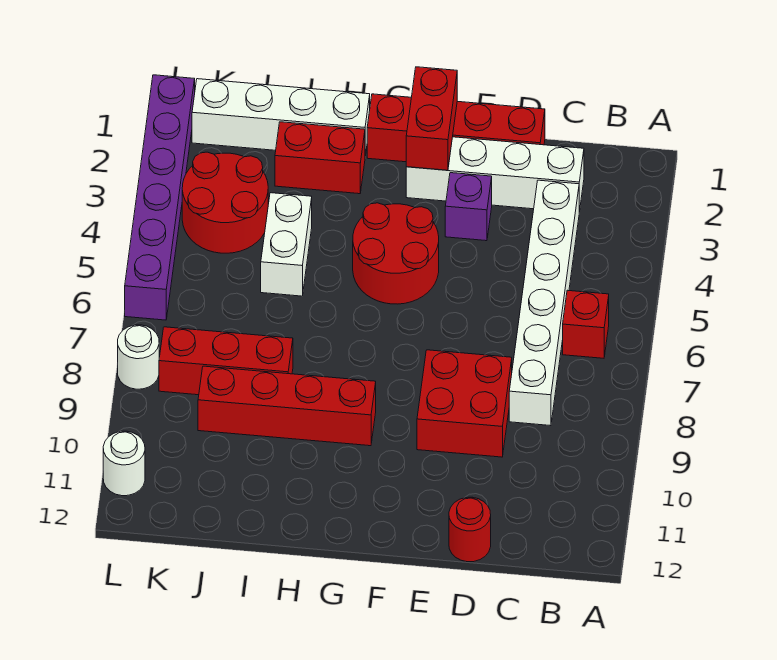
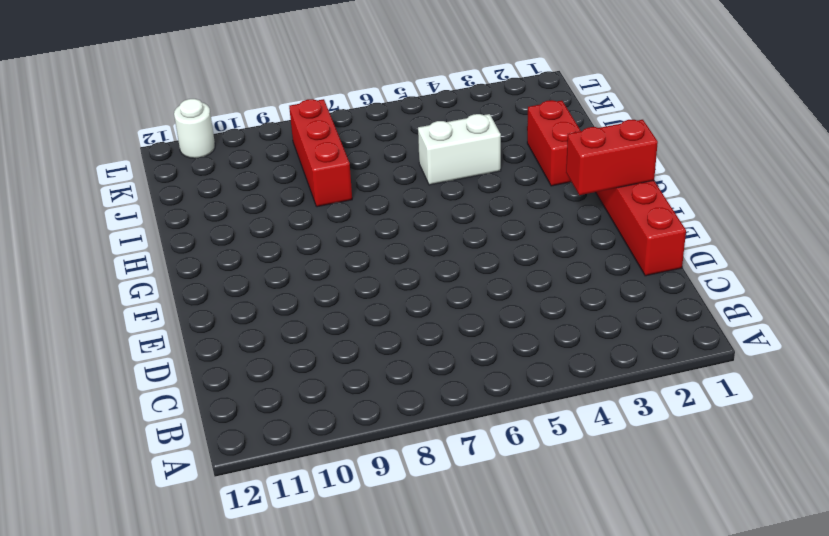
none -> red 1x1 brick [563,290,609,358]
none -> white 1x4 brick [406,137,584,212]
none -> white 1x6 brick [509,180,579,426]

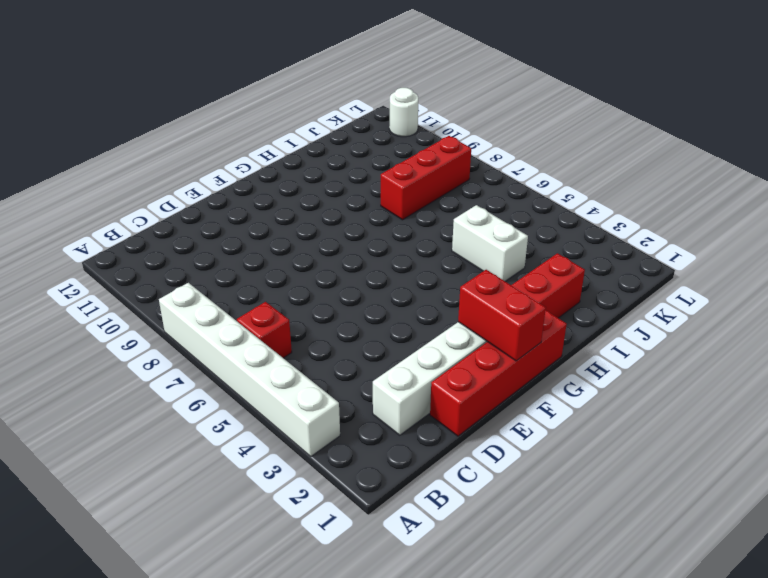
white 1x6 brick [159,283,340,456] -> white 1x6 brick moved to [509,180,579,426]
none -> red 2x2 brick [417,350,512,457]
none -> red 1x1 round brick [449,497,491,562]
none -> purple 1x1 brick [445,173,492,241]

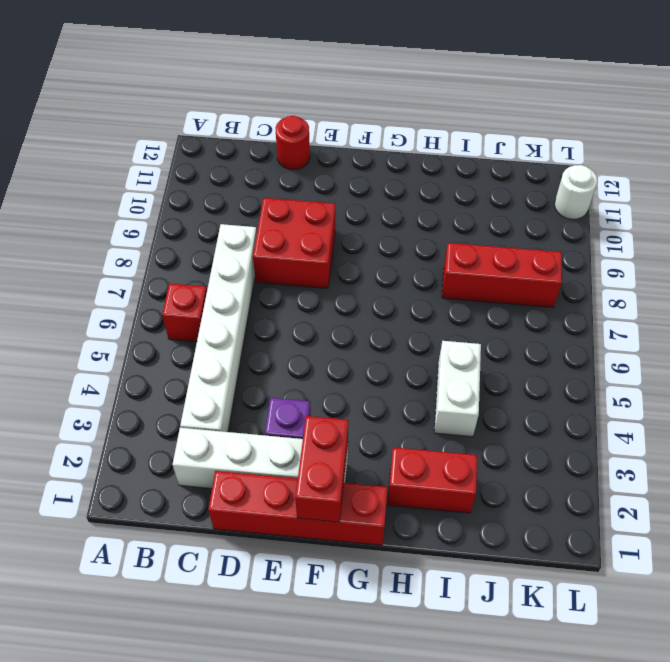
none -> red 2x2 round brick [353,203,439,304]
none -> red 1x4 brick [198,366,376,446]
none -> white 1x4 brick [192,79,370,156]

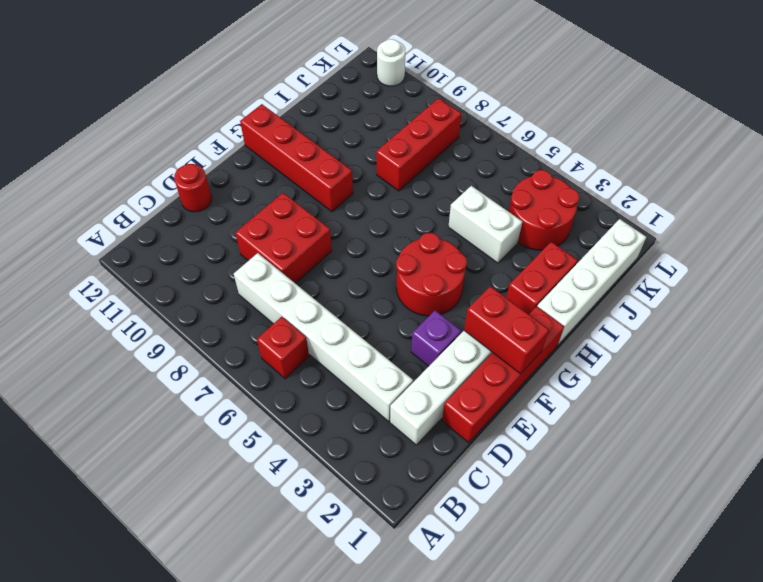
red 1x4 brick [240,104,353,212] -> red 1x4 brick turned to [198,366,376,446]
none -> purple 1x6 brick [125,75,195,320]
none -> white 1x1 round brick [118,325,159,389]

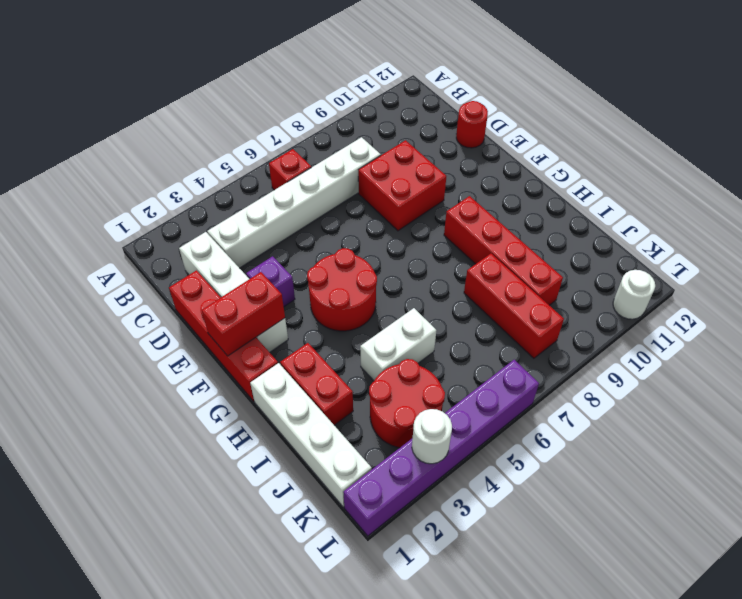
white 1x1 round brick [412,409,452,464] -> white 1x1 round brick moved to [118,325,159,389]

